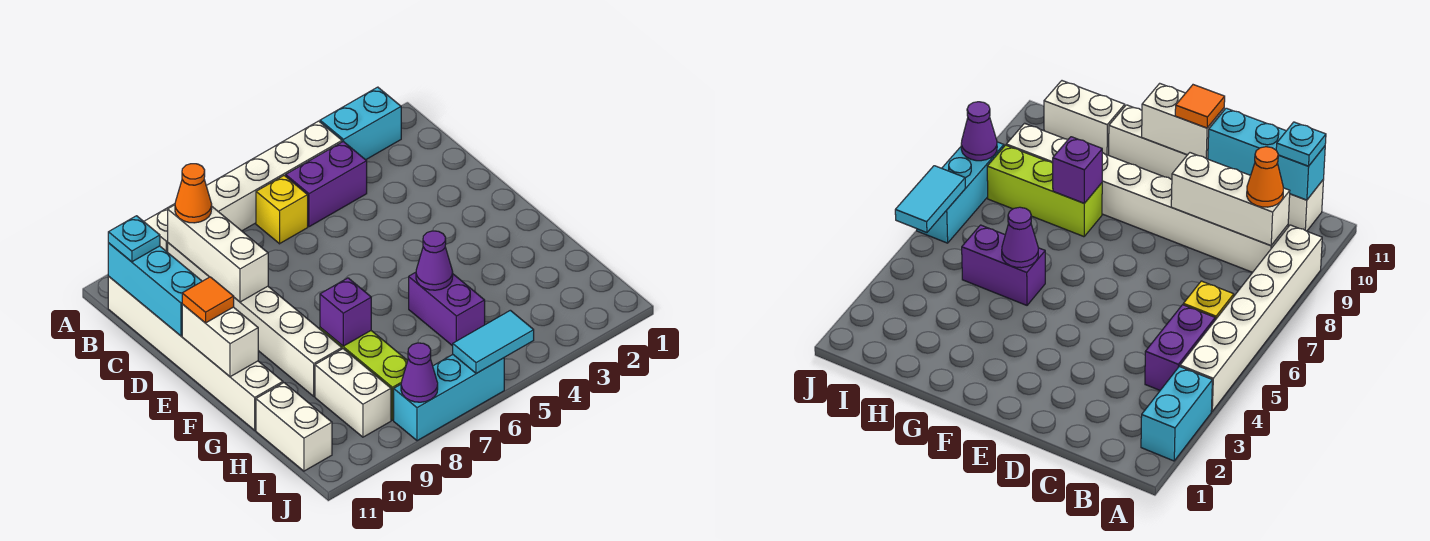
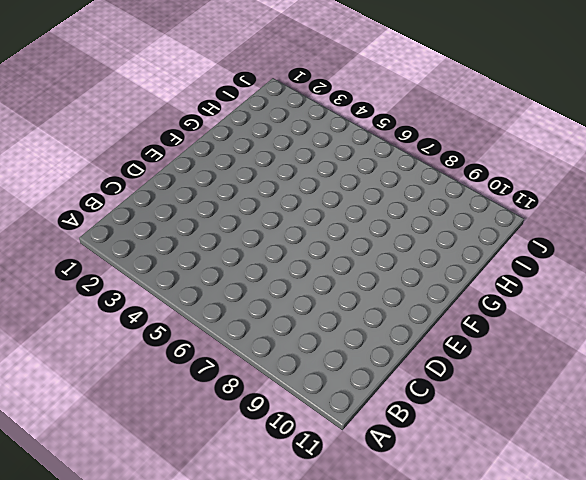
none -> cyan 1x2 brick [320,87,401,160]
none -> white 1x6 brick [144,121,342,252]
none -> purple 1x2 brick [286,141,367,227]

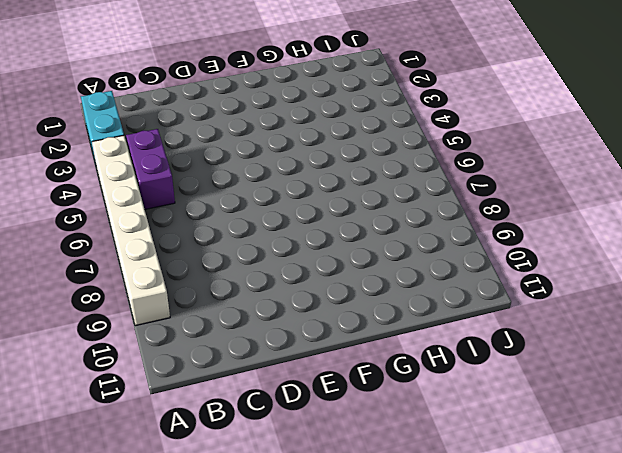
none -> yellow 1x1 brick [256,176,308,244]
none -> white 1x6 brick [168,243,342,396]
none -> white 1x6 brick [108,277,283,430]

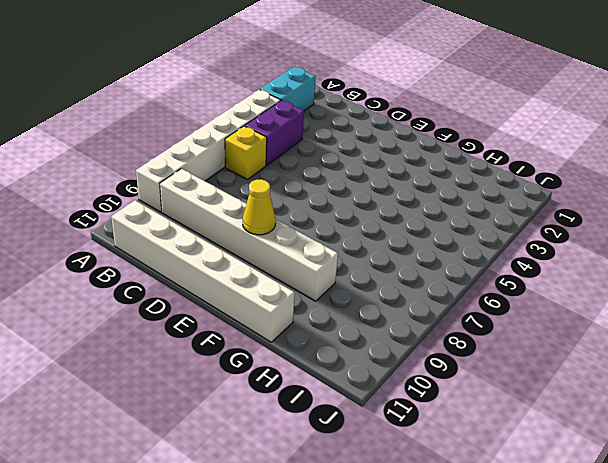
yellow 1x1 cone [243,179,276,235] -> none
none -> purple 1x2 brick [409,272,485,346]
none -> lime 1x3 brick [320,327,408,420]
none -> white 1x2 brick [315,349,391,437]

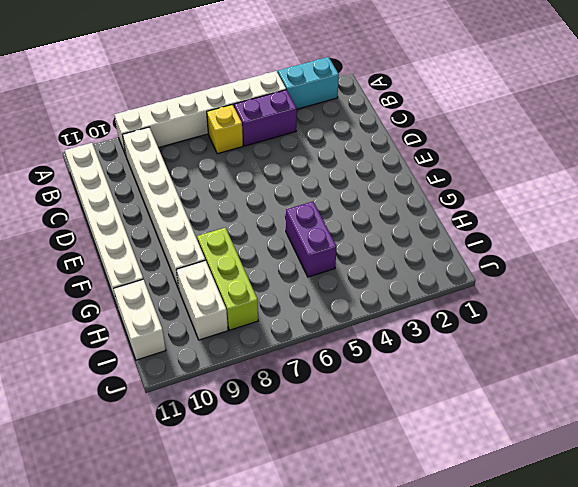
none -> cyan 1x3 brick [394,355,504,441]
none -> white 1x3 brick [168,205,268,302]
none -> cyan 1x3 brick [108,243,202,336]

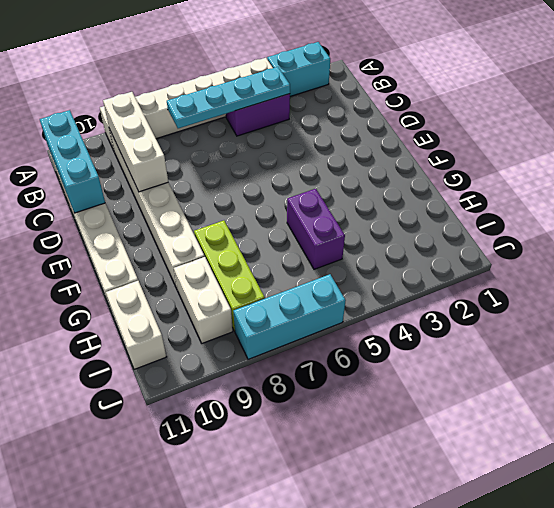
cyan 1x4 plate [167,67,290,128] -> none
none -> yellow 1x1 brick [256,176,308,244]
none -> white 1x2 brick [182,304,258,377]
none -> purple 1x1 cone [416,231,453,290]

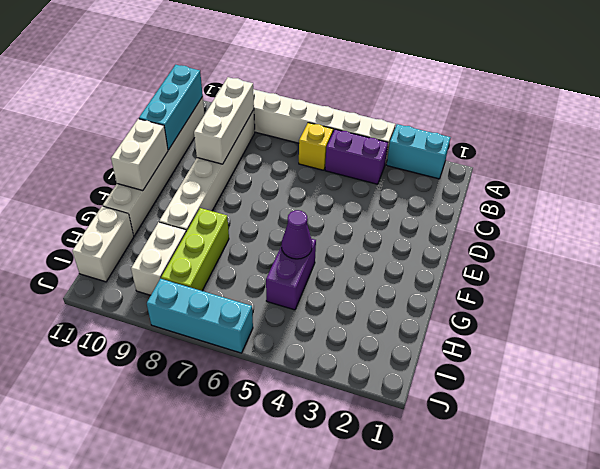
none -> purple 1x1 brick [320,278,371,346]
none -> cyan 1x2 tile [453,310,534,374]
none -> purple 1x1 cone [401,343,438,402]

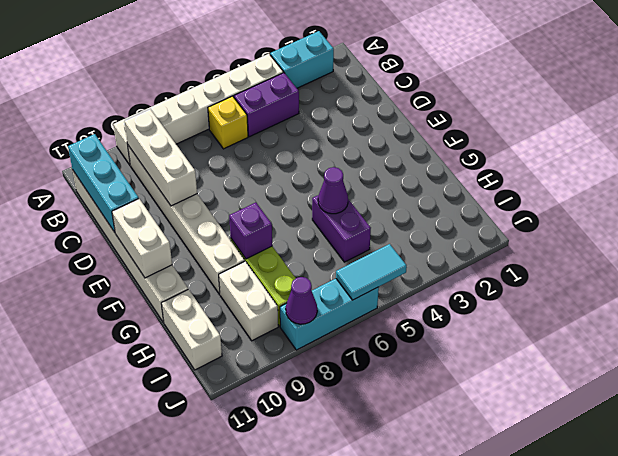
none -> orange 1x1 cone [175,164,212,223]
none -> cyan 1x1 plate [108,216,160,262]
none -> orange 1x1 tile [182,277,234,323]

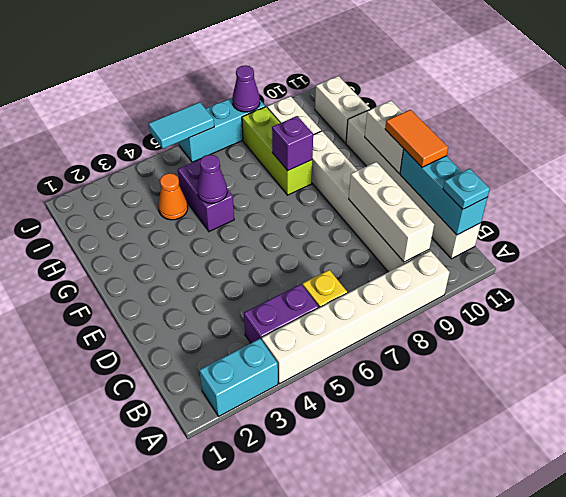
orange 1x2 tile [385,110,448,167] -> orange 1x1 tile [182,277,234,323]
orange 1x1 cone [158,173,188,220] -> orange 1x1 cone moved to [175,164,212,223]

